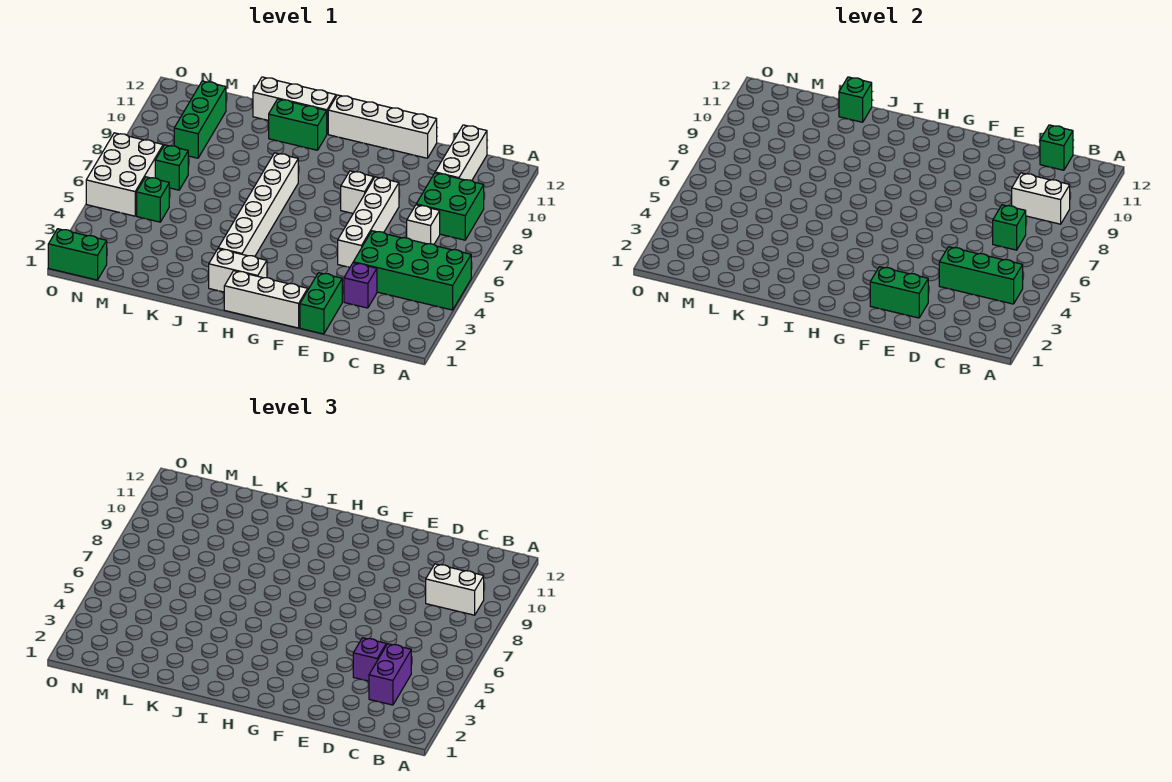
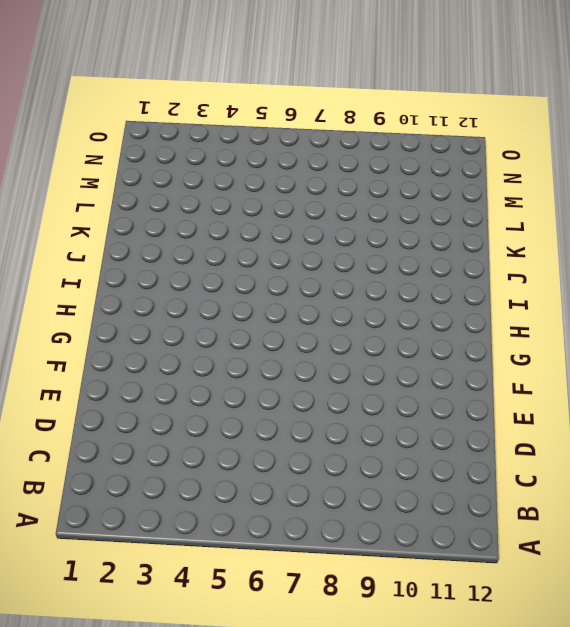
none -> green 2x4 brick [353,231,471,310]
none -> green 2x2 brick [416,173,484,240]
none -> white 1x1 brick [407,205,440,244]

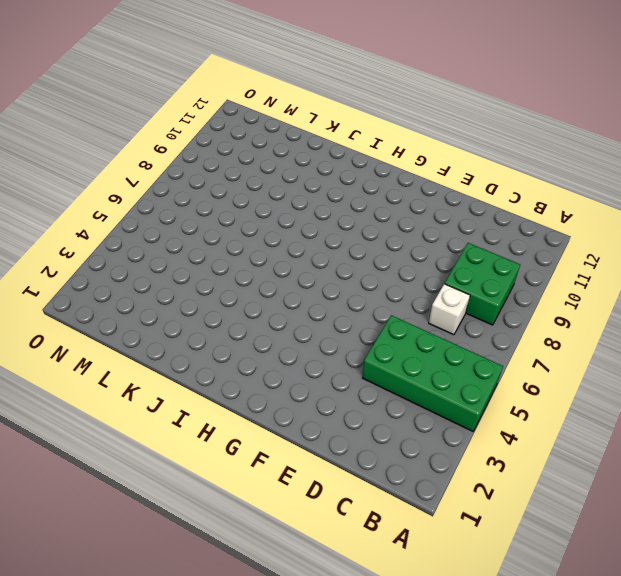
none -> white 1x3 brick [435,125,487,181]
none -> purple 1x1 brick [344,263,377,308]
none -> green 1x2 brick [300,273,342,334]

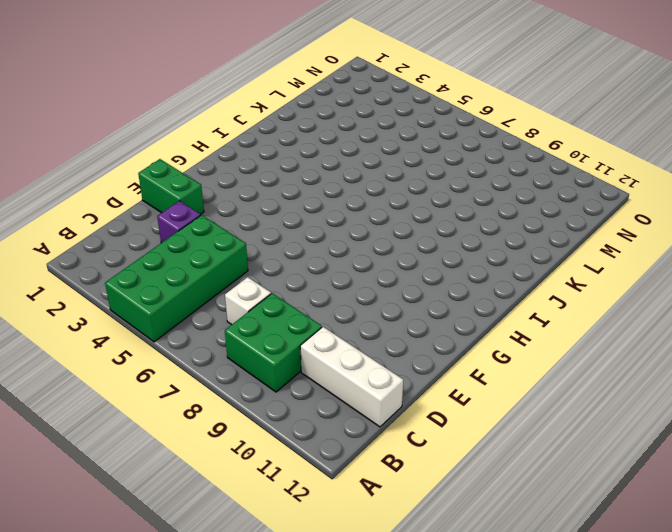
none -> white 1x4 brick [338,177,399,267]
none -> white 1x4 brick [328,95,437,158]
none -> white 1x3 brick [224,271,308,328]

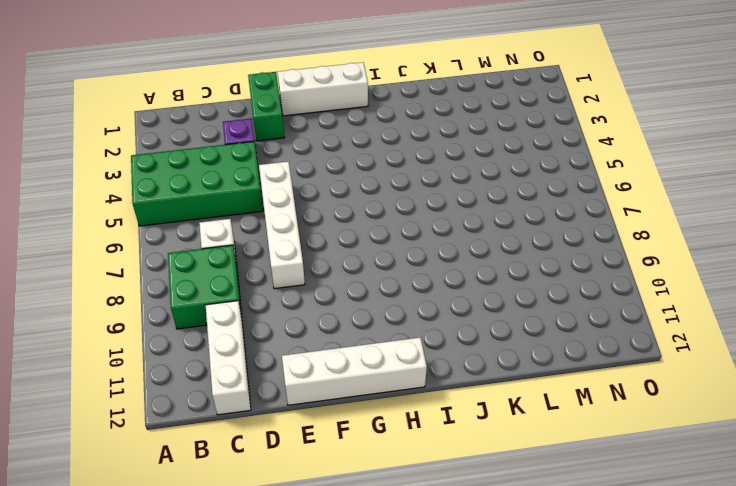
none -> white 1x1 brick [341,171,374,213]
none -> white 1x2 brick [209,249,267,292]
none -> white 1x6 brick [218,153,298,256]

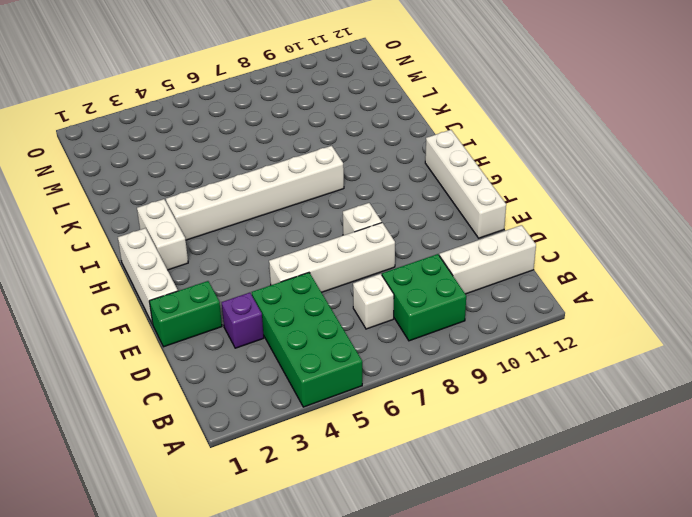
none -> green 1x2 brick [269,99,327,150]
none -> white 1x3 brick [253,77,336,134]
none -> green 1x1 brick [137,177,169,222]

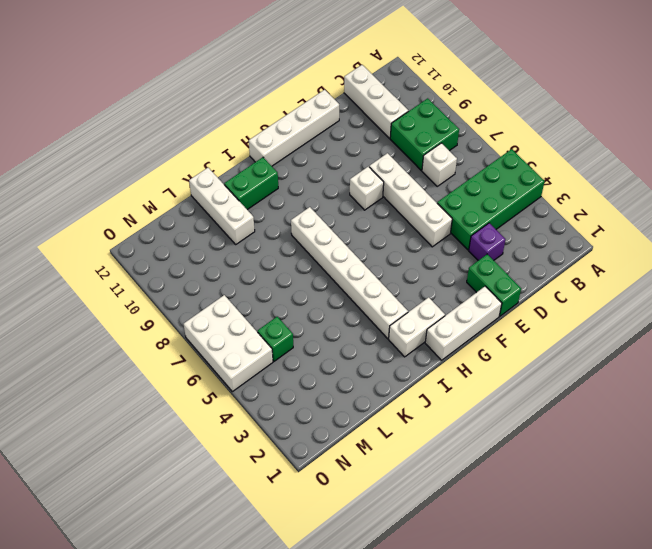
white 1x3 brick [189,168,255,244] -> white 1x3 brick turned to [253,77,336,134]
none -> green 1x1 brick [155,145,188,190]
none -> green 1x3 brick [174,81,226,158]
none -> green 1x2 brick [48,229,107,280]

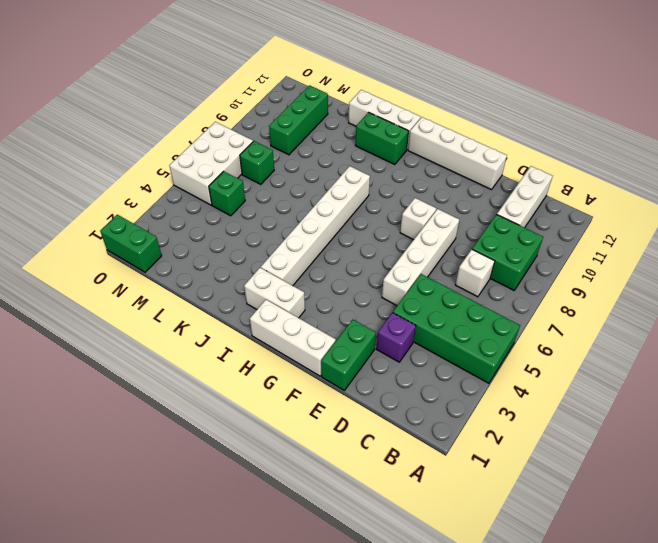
none -> green 1x3 brick [939,247,1023,304]
none -> white 1x2 brick [1012,173,1070,224]
none -> green 1x1 brick [993,205,1026,250]

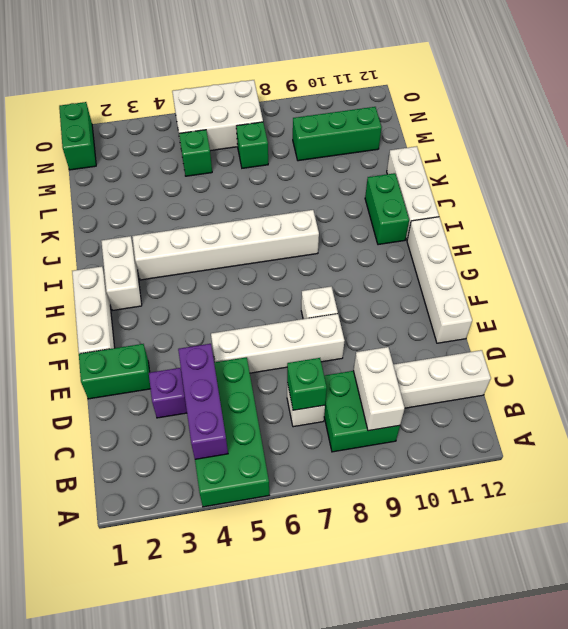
purple 1x3 brick [178,344,228,459] -> green 1x3 brick [939,247,1023,304]
none -> green 1x1 brick [1040,125,1073,170]
none -> green 1x2 brick [870,267,928,318]
none -> green 1x1 brick [839,77,872,122]

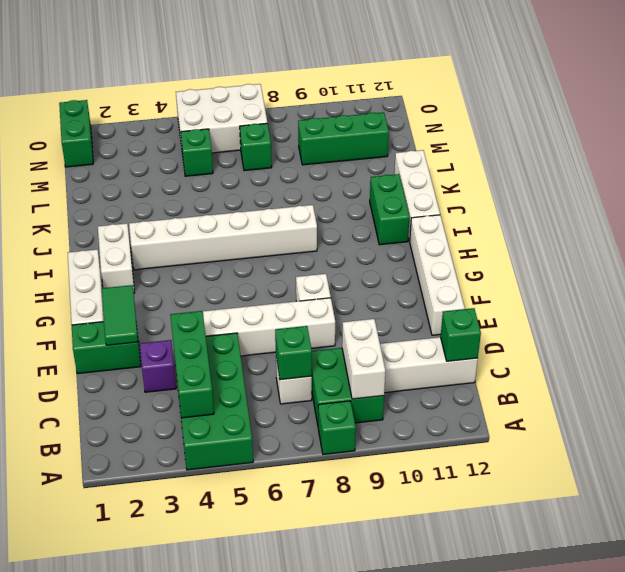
green 1x1 brick [318,401,356,454] -> green 1x1 brick moved to [839,77,872,122]
green 1x2 tile [102,285,138,345] -> green 1x2 brick [870,267,928,318]
none -> white 1x2 brick [426,564,484,615]
none -> purple 1x2 brick [369,644,411,705]
none -> purple 1x1 brick [353,638,386,681]

